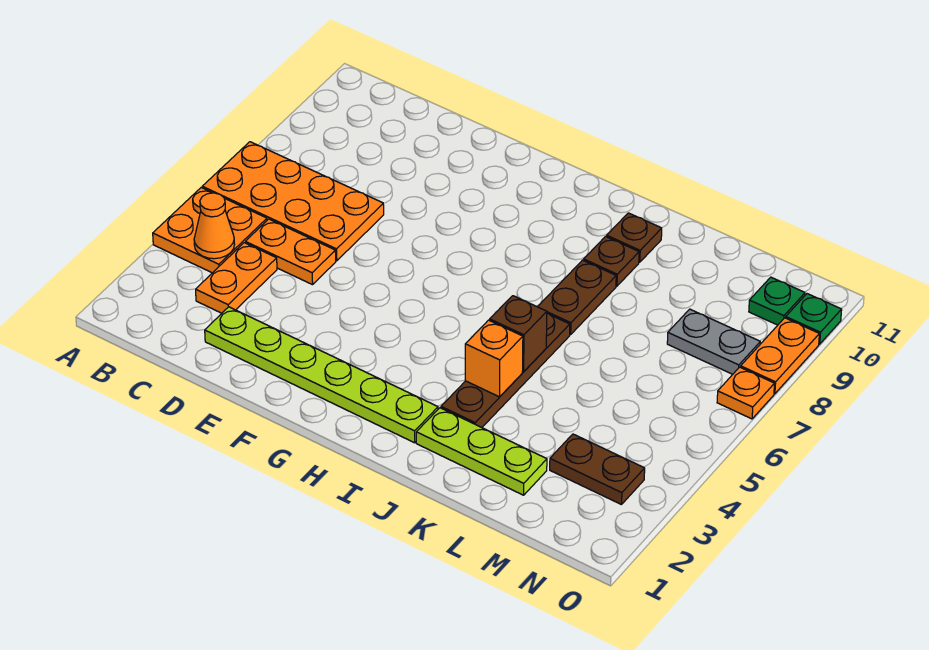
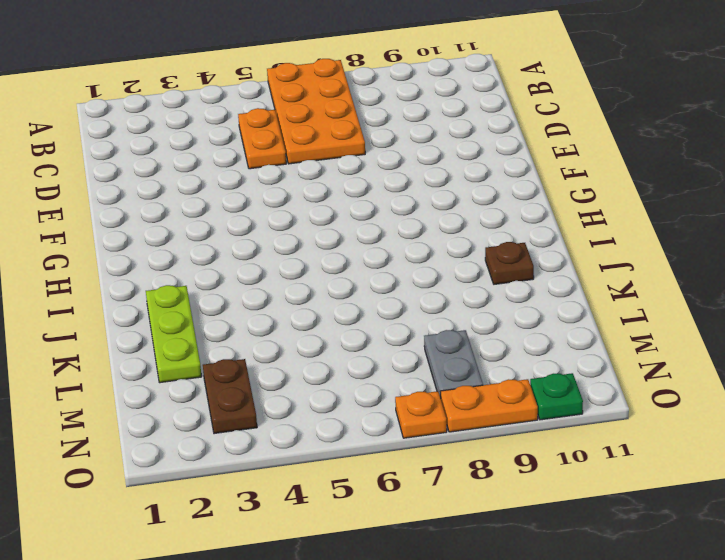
none -> orange 2x2 plate [153,188,267,273]
none -> orange 1x2 plate [196,243,277,313]
none -> lime 1x6 plate [205,307,438,443]

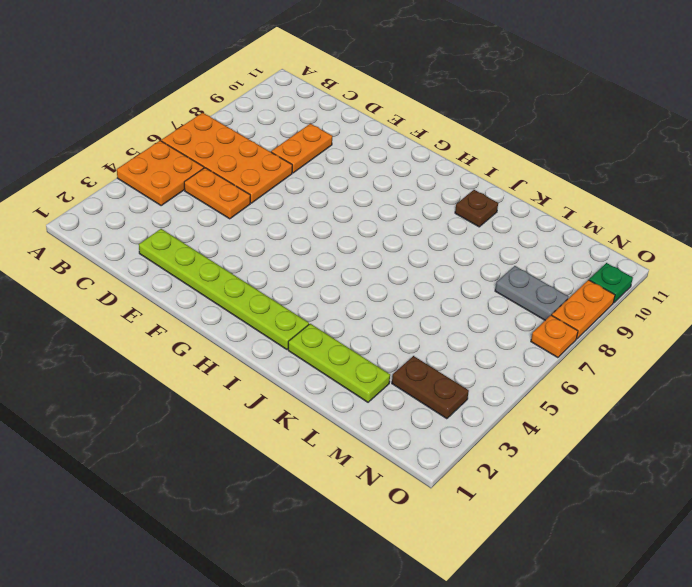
orange 1x2 plate [271,124,332,173] -> orange 1x2 plate moved to [196,243,277,313]
none -> brown 1x4 plate [441,314,570,427]
none -> brown 1x2 plate [538,260,616,335]
none -> brown 1x1 plate [584,237,639,286]

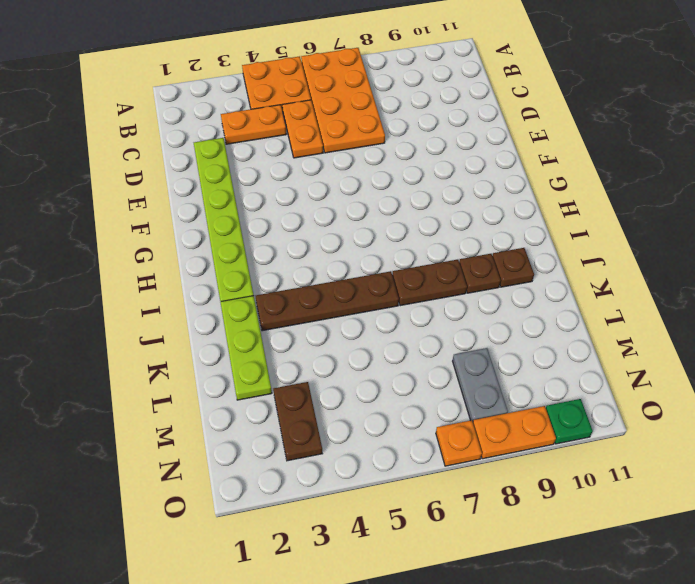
none -> green 1x1 plate [749,277,805,325]
none -> orange 1x1 cone [194,193,235,259]
none -> orange 1x1 brick [465,320,523,397]

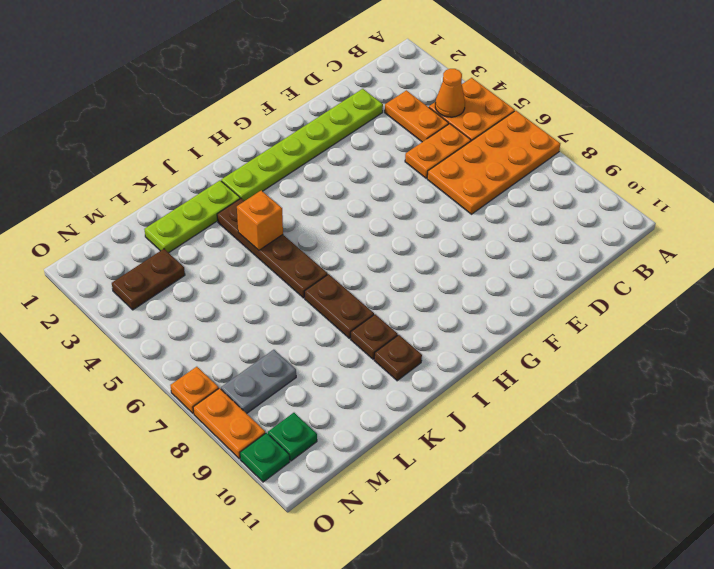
none -> brown 1x1 brick [490,296,547,372]

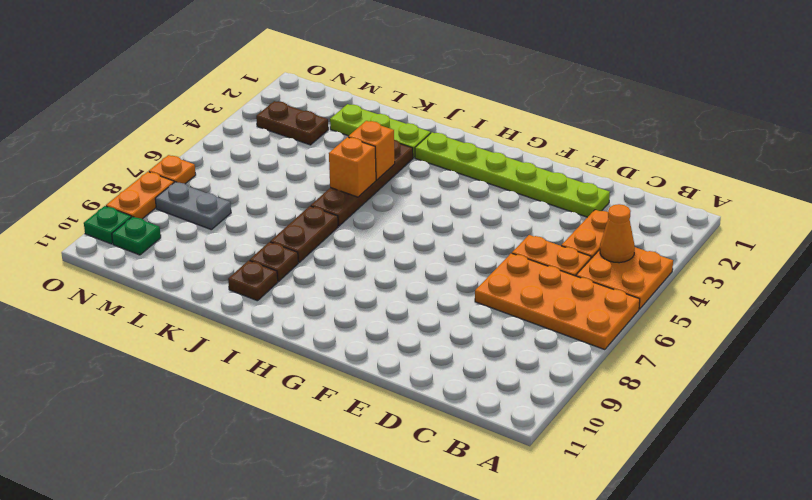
orange 1x1 brick [329,137,376,197] -> brown 1x1 brick [490,296,547,372]

